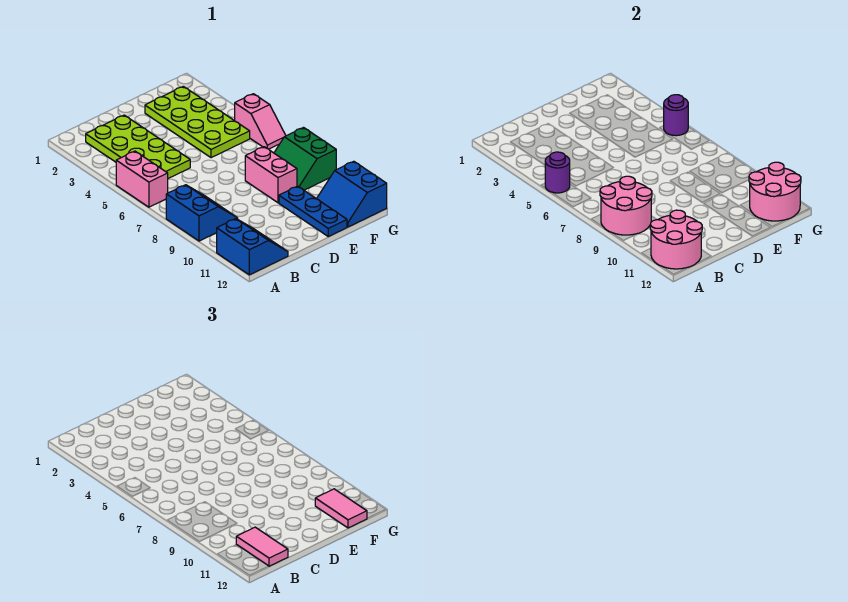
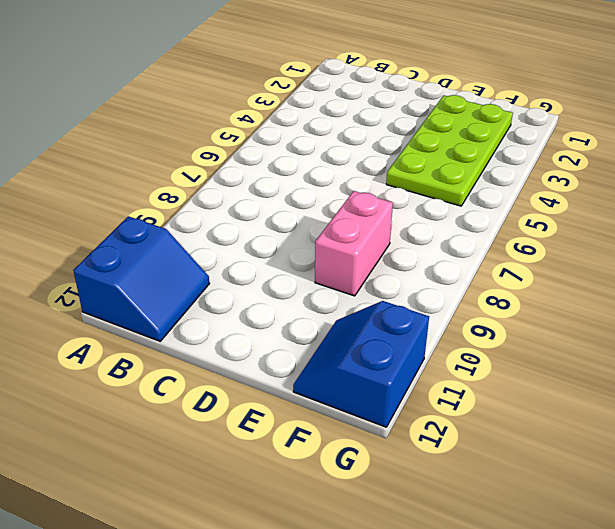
none -> pink 1x2 brick [116,151,168,207]
none -> blue 2x2 slope [166,185,238,241]
none -> lime 2x4 plate [86,115,190,178]

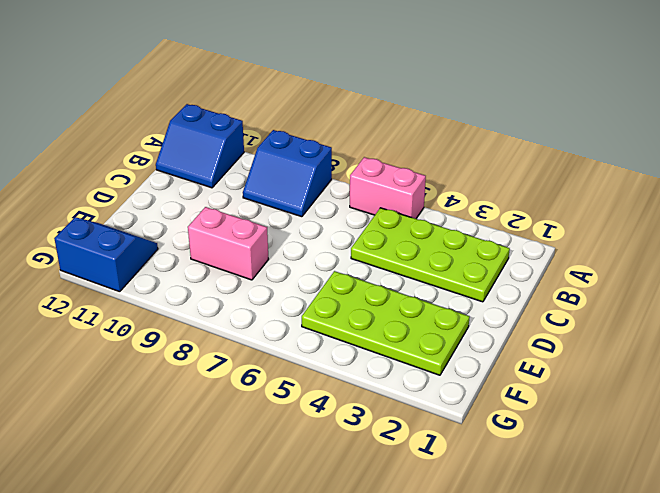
none -> blue 1x3 plate [279,186,347,237]
none -> green 2x2 slope [274,128,336,190]
none -> pink 1x2 slope [235,94,286,149]

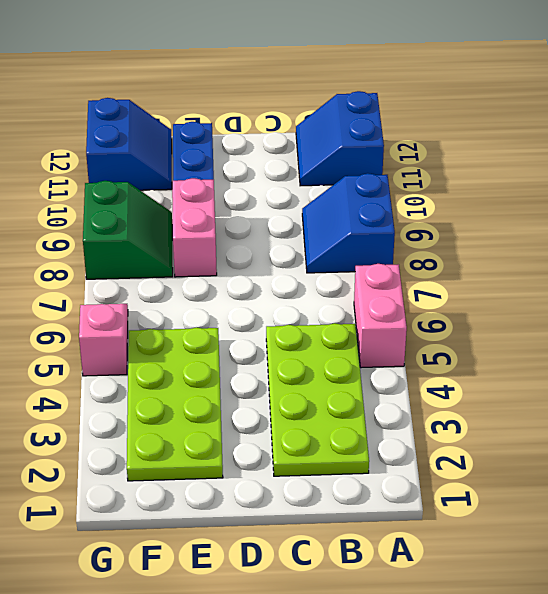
none -> purple 1x1 round brick [545,152,570,193]
none -> pink 2x2 round brick [600,176,652,235]
none -> pink 2x2 round brick [650,210,702,269]

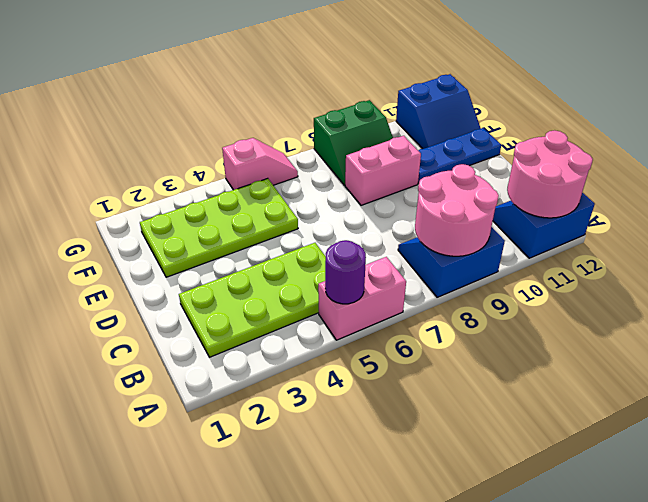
none -> pink 2x2 round brick [749,162,801,221]
none -> purple 1x1 round brick [664,95,688,136]
none -> pink 1x2 tile [236,527,288,566]

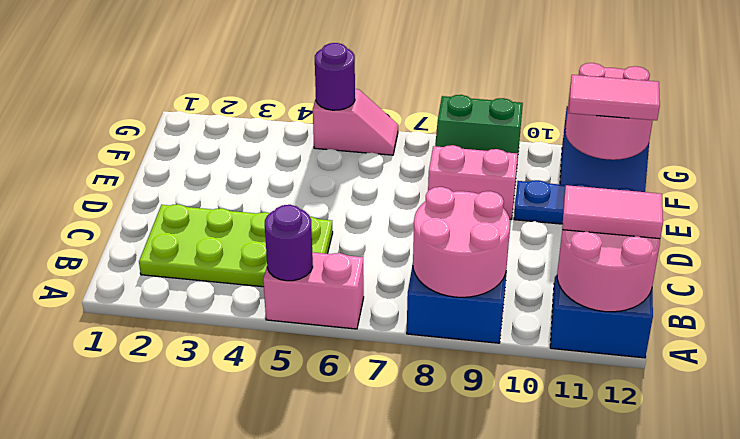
none -> lime 2x4 plate [145,86,250,158]

